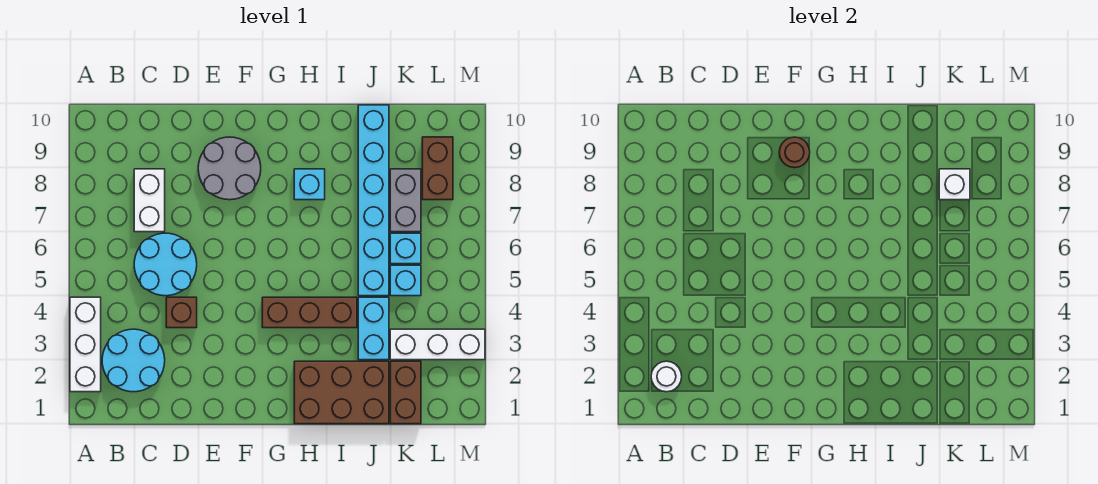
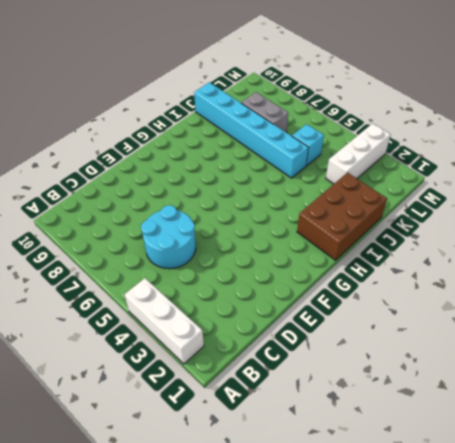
none -> cyan 2x2 round brick [102,329,165,392]
none -> white 1x2 brick [134,169,165,232]
none -> brown 1x1 brick [166,297,197,328]

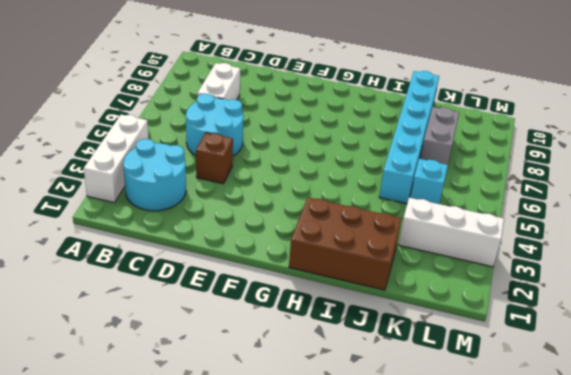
none -> grey 2x2 round brick [198,137,261,200]
none -> brown 1x3 brick [262,297,357,328]
none -> cyan 1x1 brick [294,169,325,200]

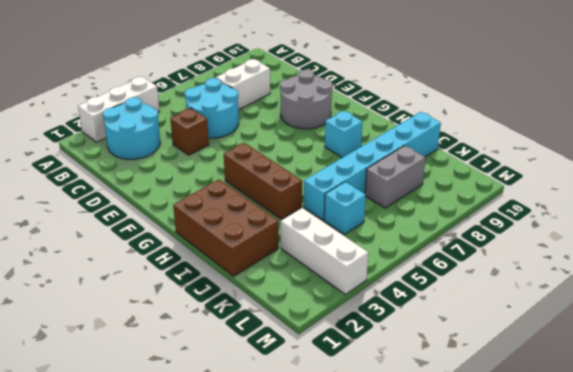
none -> cyan 1x2 brick [358,297,389,360]
none -> brown 1x2 brick [390,361,421,424]
none -> cyan 1x1 brick [390,233,421,264]

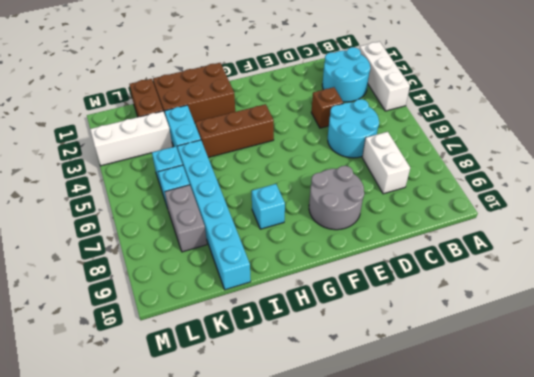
none -> brown 1x2 brick [422,137,453,200]
none -> white 1x1 round brick [651,361,682,392]
none -> brown 1x1 round brick [779,137,810,168]

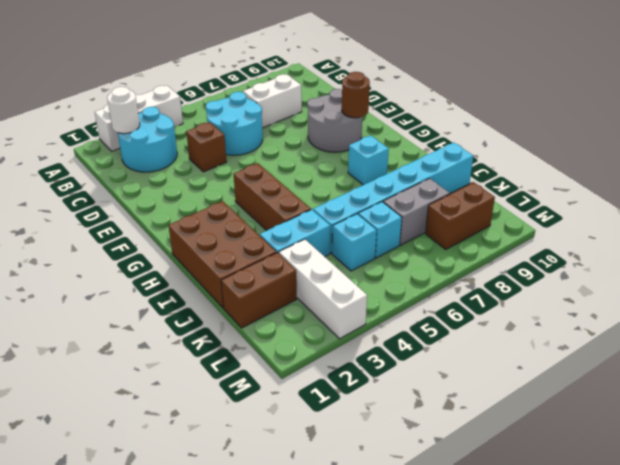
none -> white 1x1 brick [939,169,970,200]

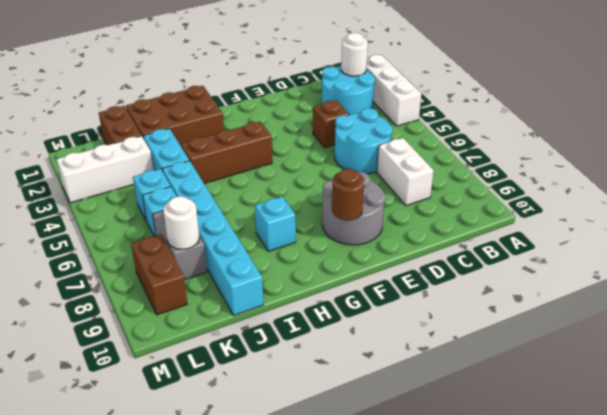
white 1x1 round brick [163,196,199,249] -> white 1x1 brick [939,169,970,200]

